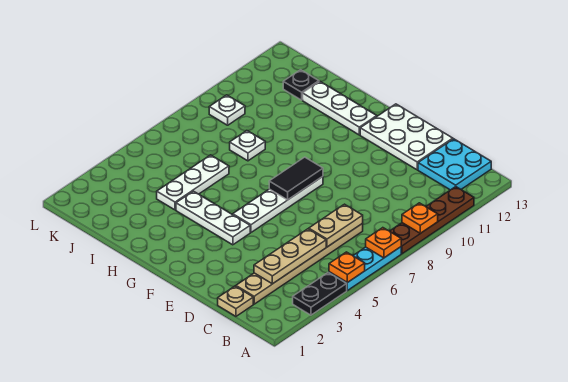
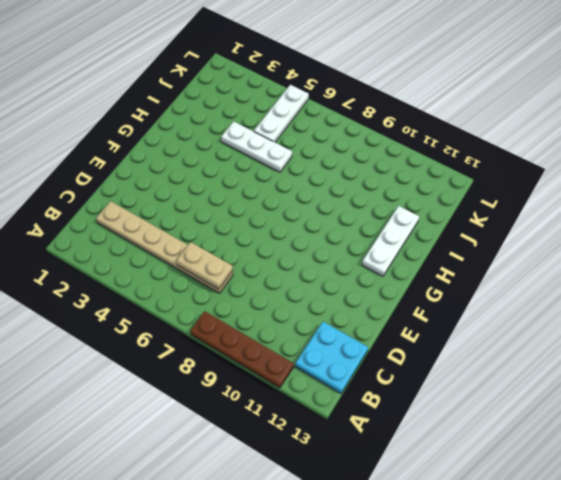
white 1x3 plate [254,85,309,142] -> white 1x3 plate moved to [176,191,250,245]
none -> black 1x2 plate [293,273,347,315]
none -> cyan 1x3 plate [329,247,401,291]
none -> tan 1x1 plate [218,286,253,316]

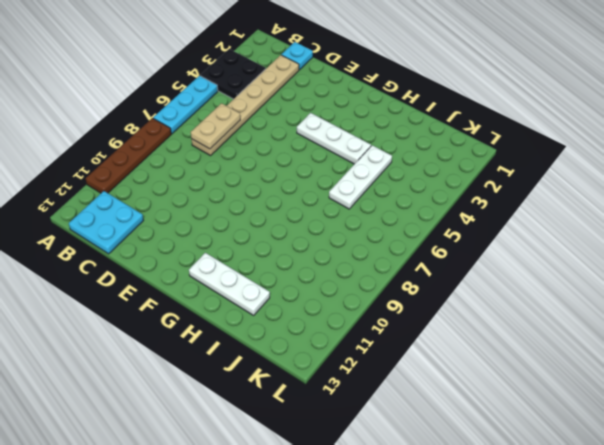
black 2x2 plate [200,49,266,99] -> black 1x2 plate [293,273,347,315]
cyan 1x1 plate [281,42,313,70] -> tan 1x1 plate [218,286,253,316]
none -> white 2x3 plate [360,104,453,170]
none -> white 1x4 plate [233,177,323,232]
none -> white 1x1 plate [230,131,265,161]

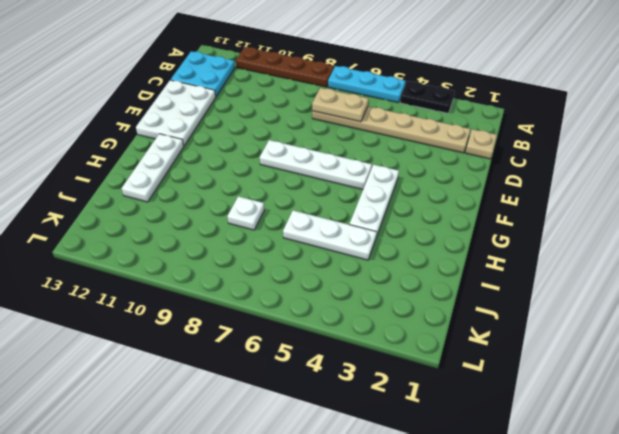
none -> black 1x1 plate [283,70,319,100]
none -> white 1x1 plate [209,95,245,125]
none -> orange 1x1 plate [329,252,365,283]

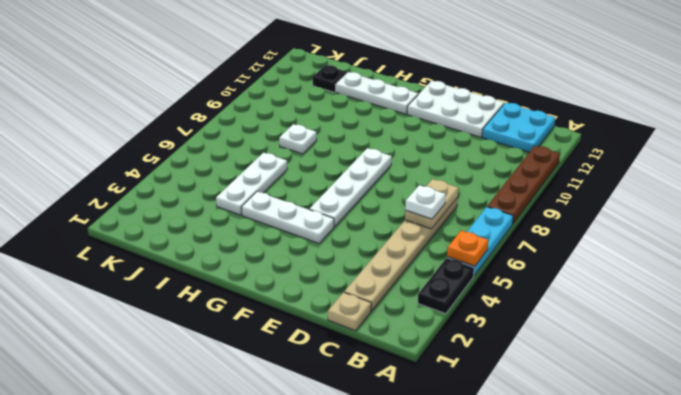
white 1x1 plate [405,185,446,219] -> white 1x1 plate moved to [209,95,245,125]
none -> orange 1x1 plate [366,228,401,258]
none -> orange 1x1 plate [402,203,438,233]
none -> tan 1x3 plate [254,229,326,284]

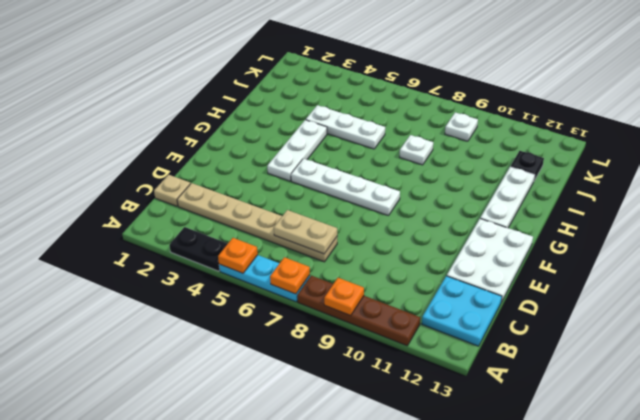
none -> tan 1x3 plate [254,229,326,284]
none -> black 1x2 tile [269,157,323,200]

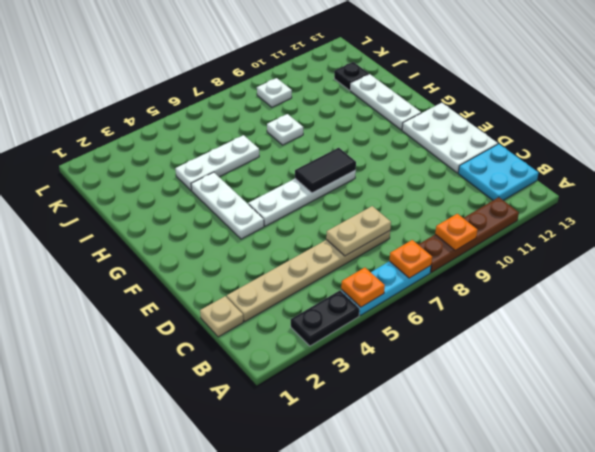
none -> tan 1x3 plate [254,229,326,284]

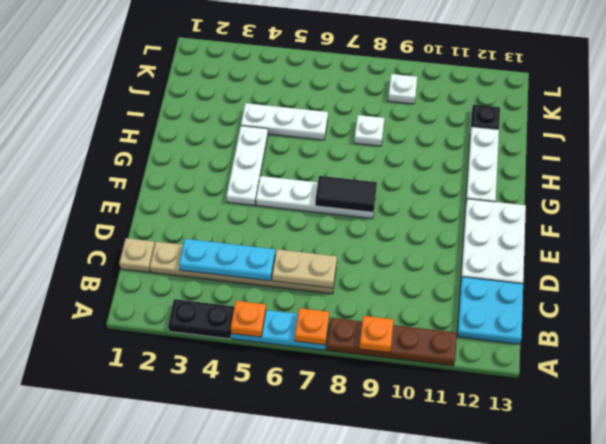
cyan 1x3 plate [179,239,275,281] -> tan 1x3 plate [254,229,326,284]

